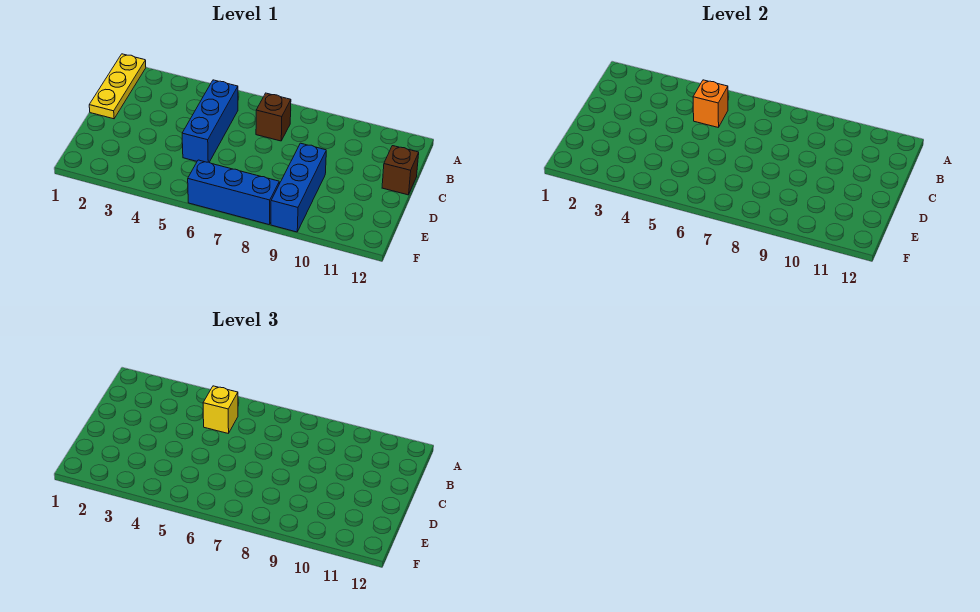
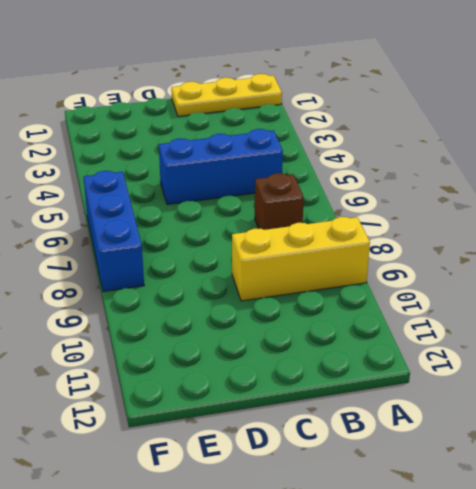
yellow 1x3 brick [232,217,370,301] -> none
none -> brown 1x1 brick [382,146,419,195]
none -> blue 1x3 brick [271,143,326,232]

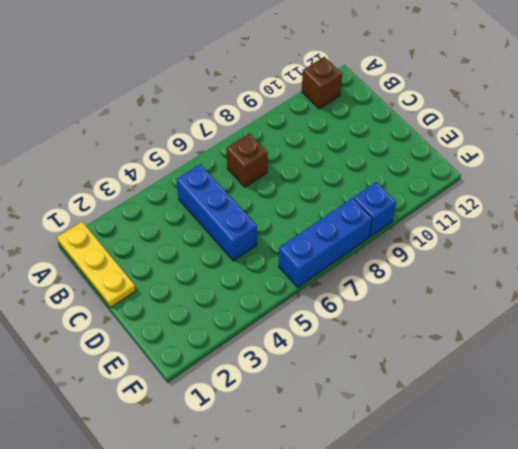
brown 1x1 brick [302,57,342,109] -> brown 1x1 brick moved to [382,146,419,195]
blue 1x1 brick [353,182,396,237] -> blue 1x3 brick [271,143,326,232]
none -> orange 1x1 brick [693,80,728,127]
none -> yellow 1x1 brick [203,386,238,433]

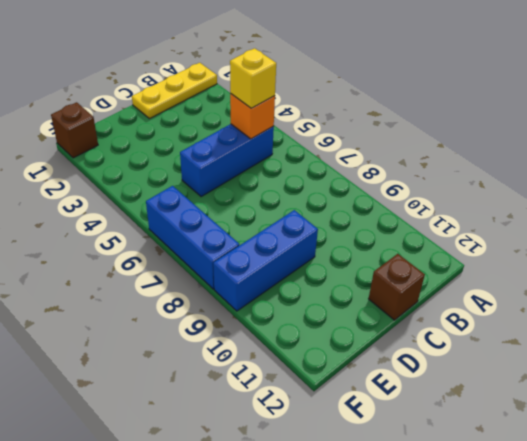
brown 1x1 brick [51,102,98,158] -> brown 1x1 brick moved to [256,93,291,141]

